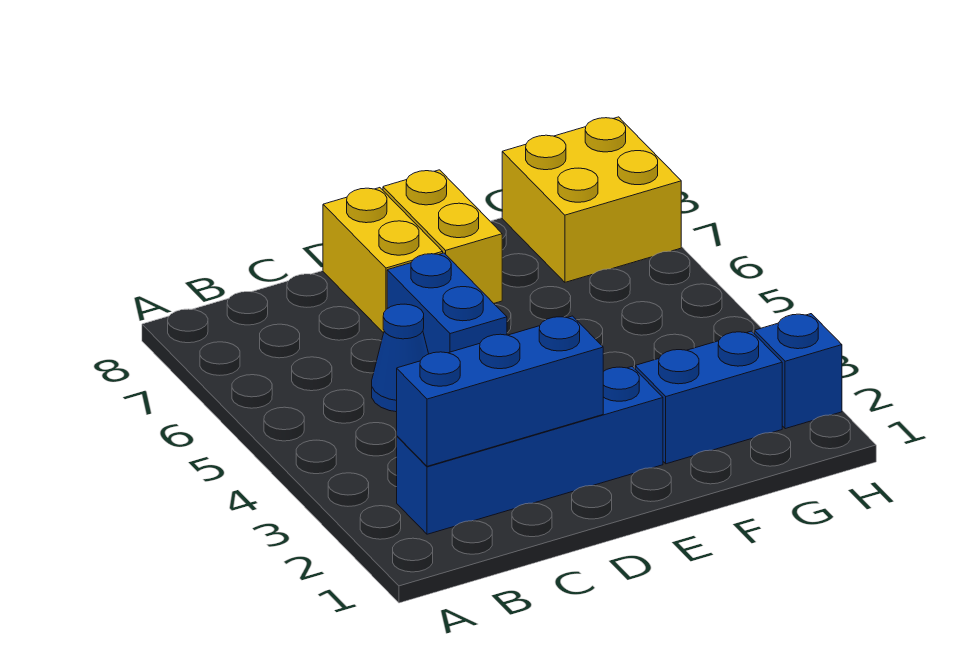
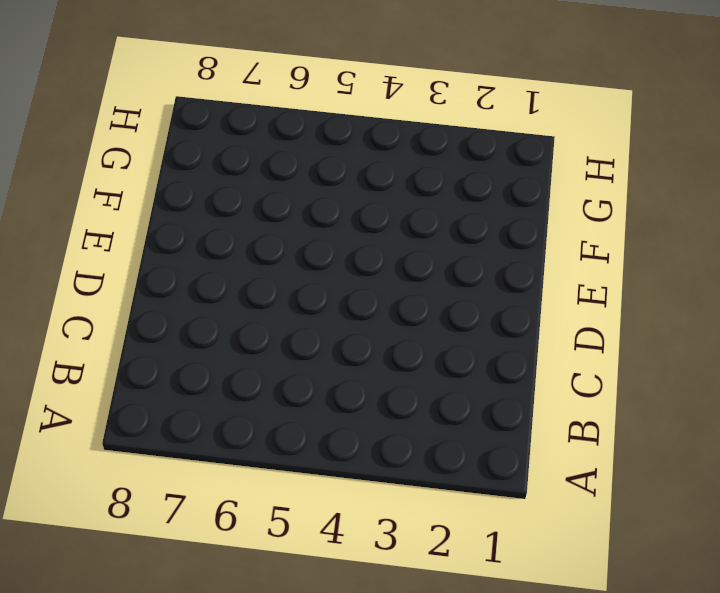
none -> blue 1x4 brick [397,367,663,534]
none -> blue 1x1 cone [372,304,429,412]

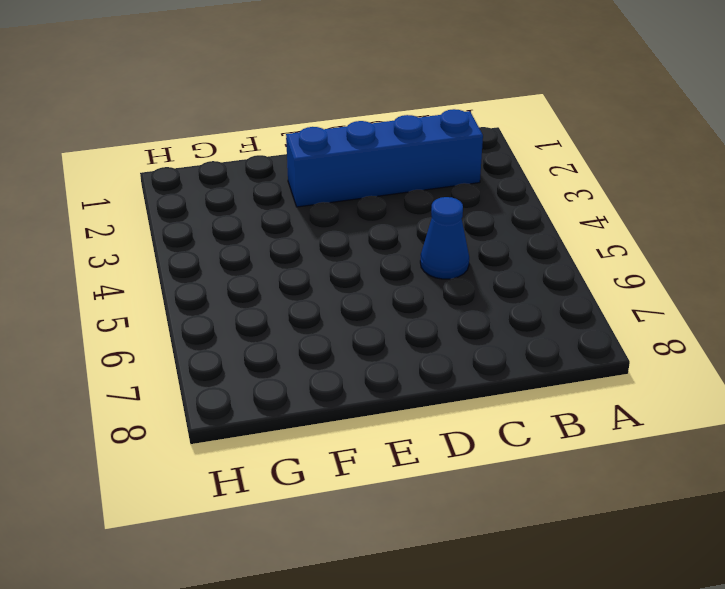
none -> blue 1x2 brick [387,253,507,354]
none -> yellow 1x2 brick [323,188,443,333]

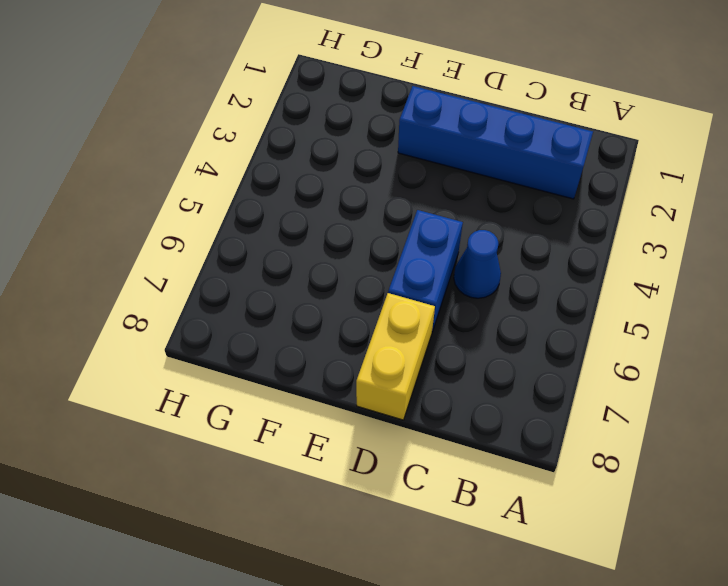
none -> yellow 1x2 brick [383,170,502,303]
none -> blue 1x2 brick [635,331,782,464]

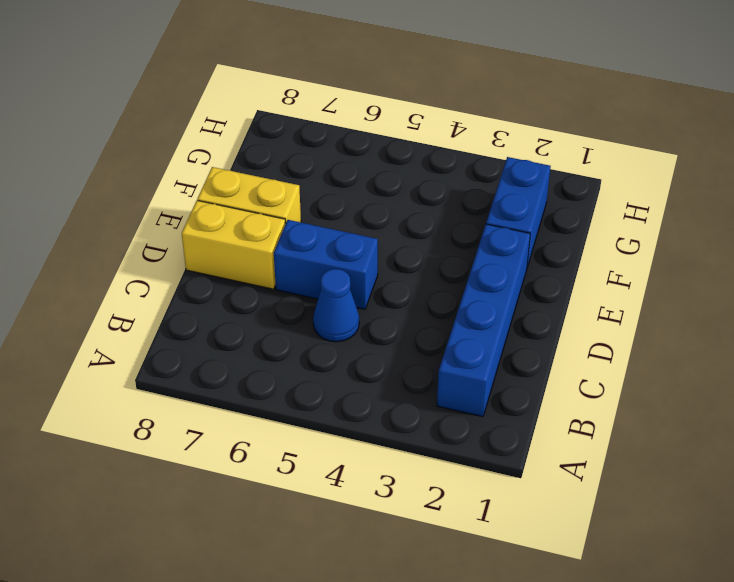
none -> yellow 2x2 brick [502,117,681,282]
none -> blue 1x1 brick [755,314,842,429]

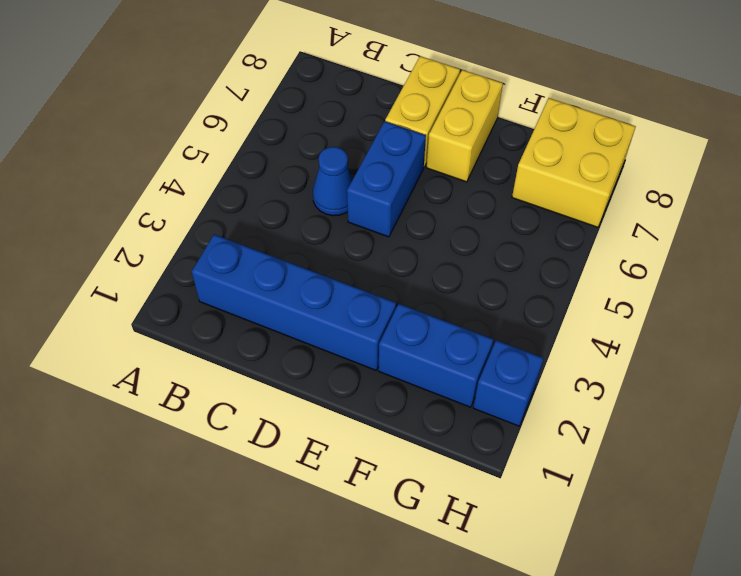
none -> blue 1x3 brick [397,316,603,466]

